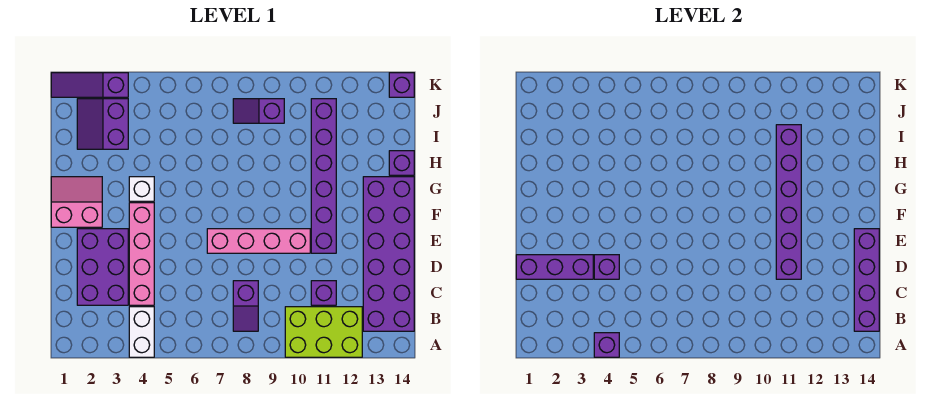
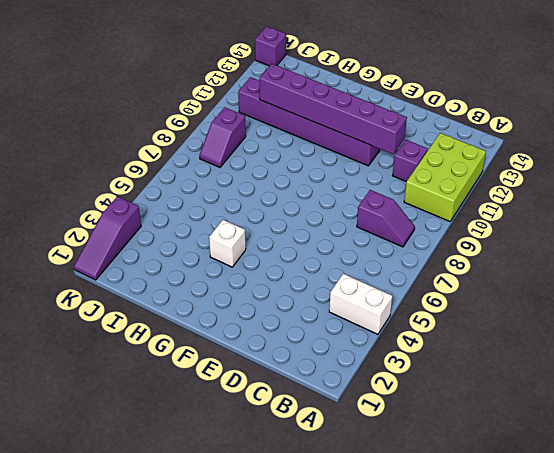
none -> purple 2x6 brick [363,177,414,331]
none -> purple 2x3 brick [77,229,128,305]
none -> pink 1x4 brick [129,203,154,305]

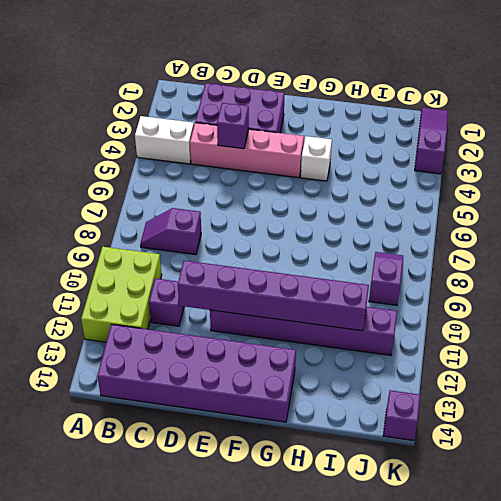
none -> pink 1x4 brick [207,229,310,253]
none -> pink 2x2 slope [51,177,102,227]
none -> purple 1x1 brick [389,151,414,175]

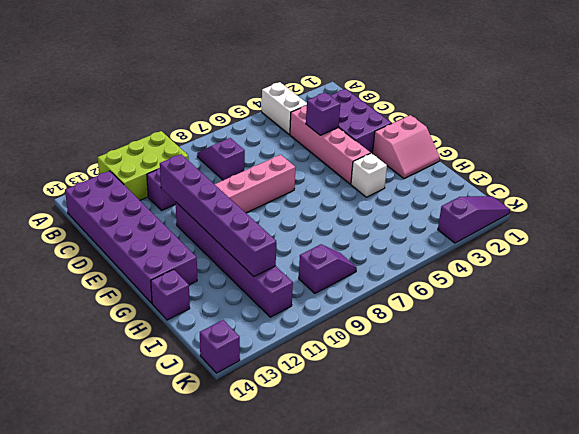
none -> purple 2x2 slope [77,99,128,149]
none -> purple 1x1 brick [594,333,619,357]
none -> purple 1x4 brick [854,229,879,331]

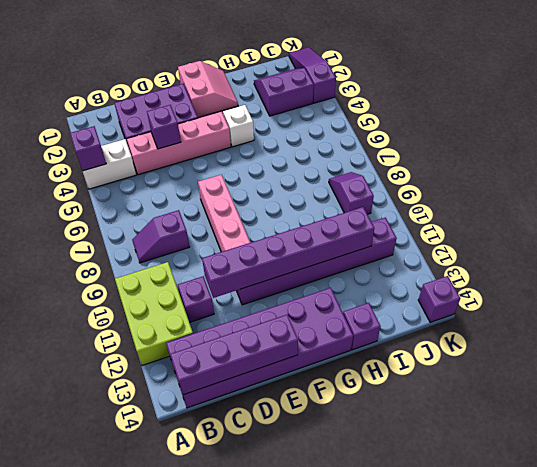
none -> purple 1x3 brick [516,255,593,279]

